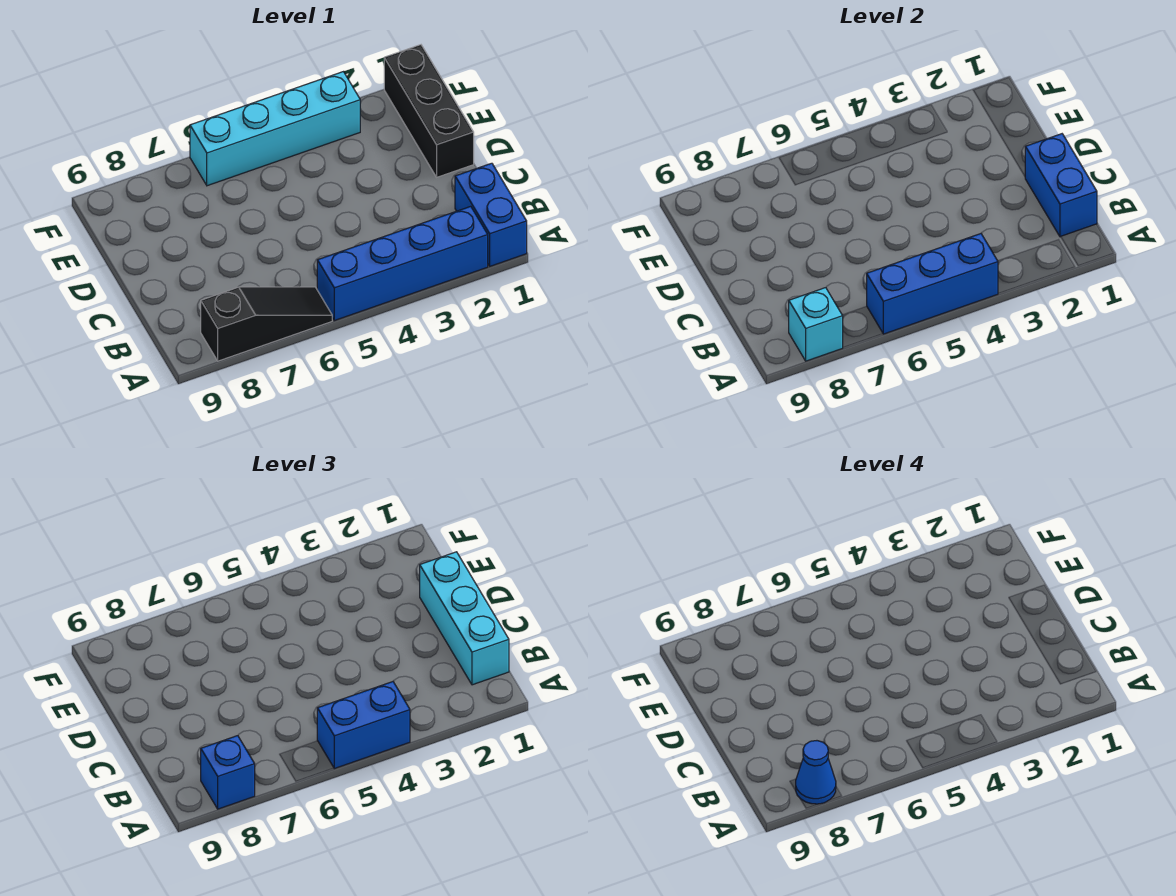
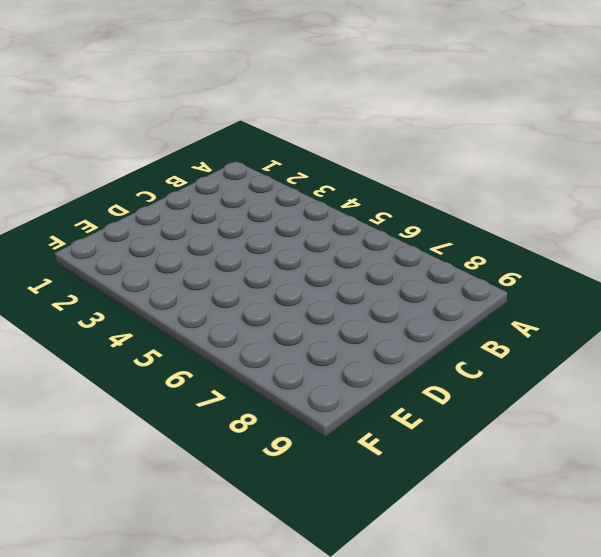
none -> blue 1x2 brick [455,163,527,266]
none -> blue 1x4 brick [317,206,488,321]
none -> black 1x3 slope [201,287,332,361]

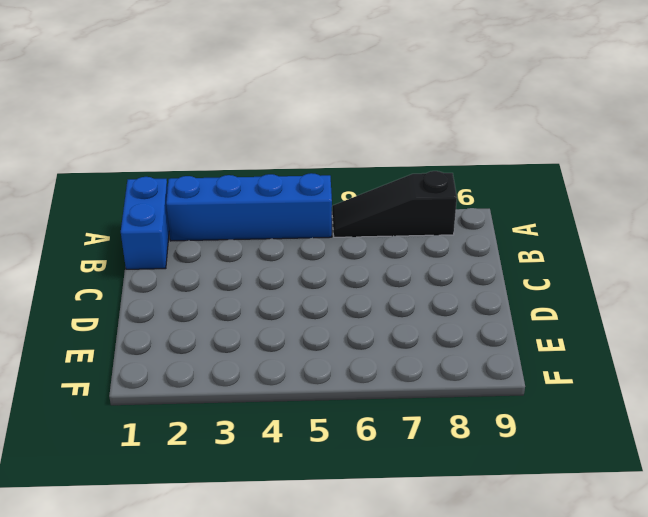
none -> black 1x3 brick [384,45,474,177]
none -> cyan 1x4 brick [190,72,360,186]
none -> blue 1x3 brick [867,234,998,334]

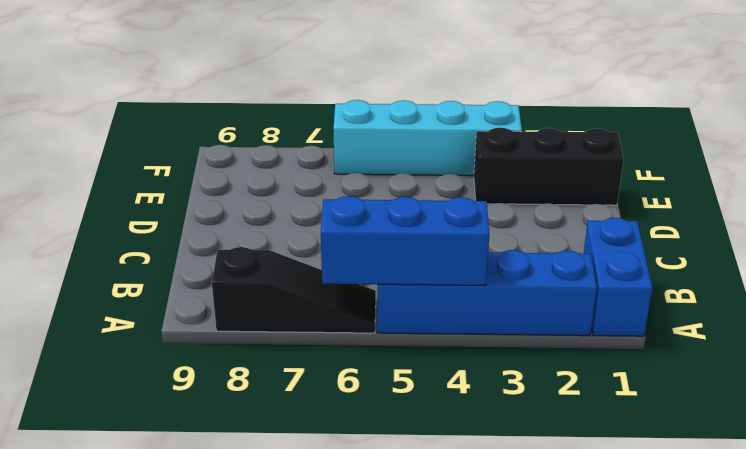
black 1x3 brick [474,128,624,205] -> black 1x3 brick turned to [384,45,474,177]
none -> cyan 1x1 brick [789,288,843,361]
none -> blue 1x2 brick [1025,134,1097,237]
none -> blue 1x2 brick [317,682,410,769]

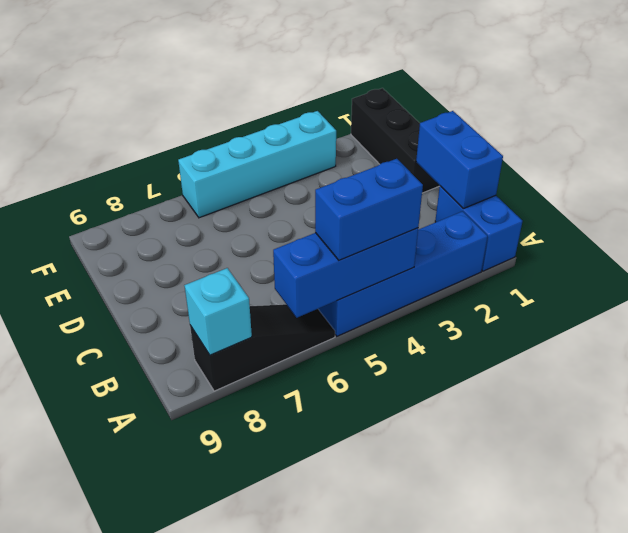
none -> blue 1x1 brick [201,736,255,809]
none -> cyan 1x3 brick [420,552,509,685]
none -> blue 1x1 cone [796,741,836,804]

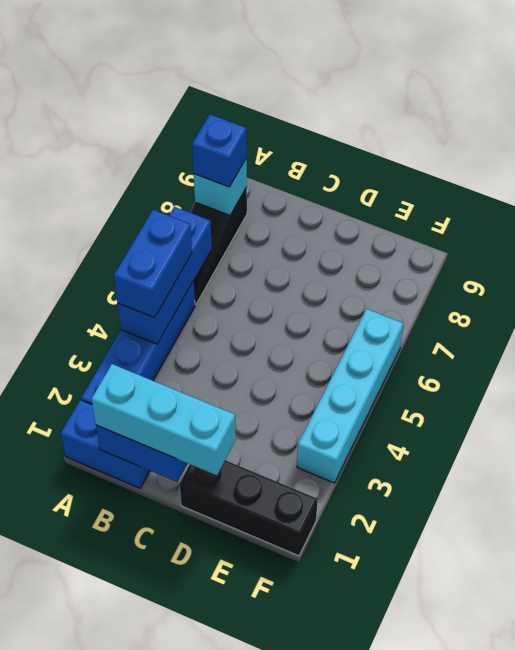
none -> blue 1x1 cone [796,741,836,804]

